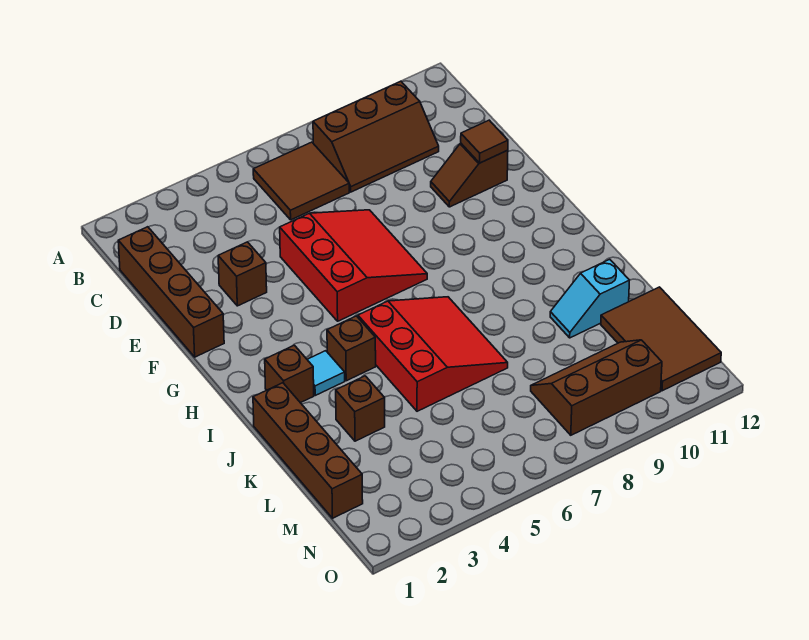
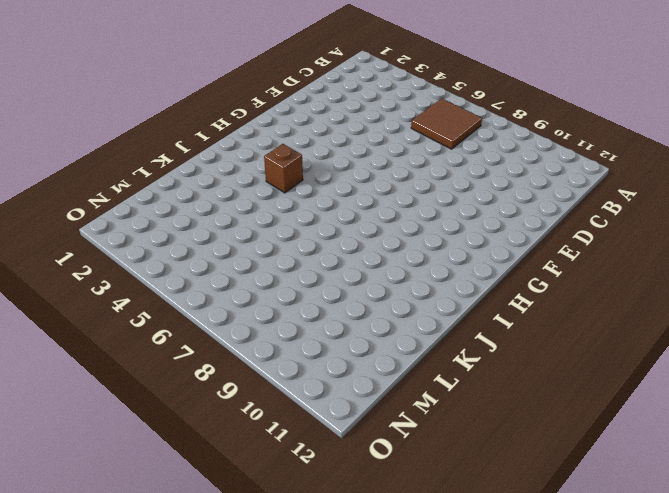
none -> brown 2x3 slope [313,81,439,192]
none -> brown 1x4 brick [118,227,224,357]
none -> brown 1x1 brick [218,242,267,306]

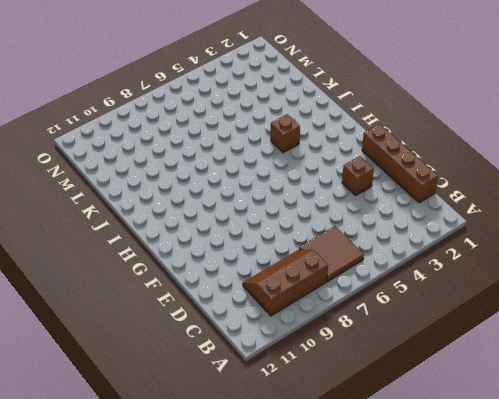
none -> red 3x3 slope [280,210,427,321]
none -> brown 1x2 slope [431,143,508,207]
none -> brown 1x1 brick [265,345,314,403]

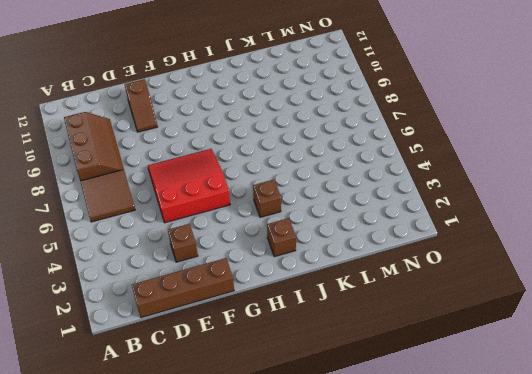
none -> cyan 1x1 tile [307,351,345,395]
none -> red 3x3 slope [358,297,508,411]
none -> brown 1x4 brick [253,383,363,518]

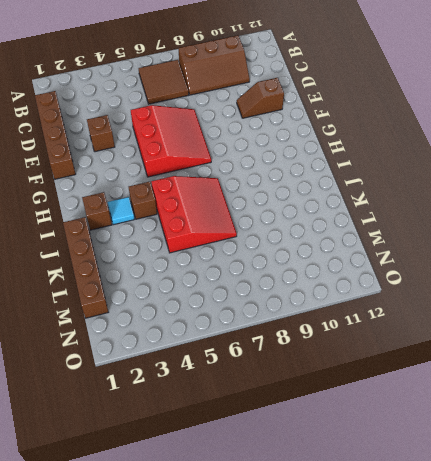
none -> brown 1x1 brick [336,376,385,441]
none -> cyan 1x2 slope [550,259,629,338]
none -> brown 2x3 tile [601,287,721,391]

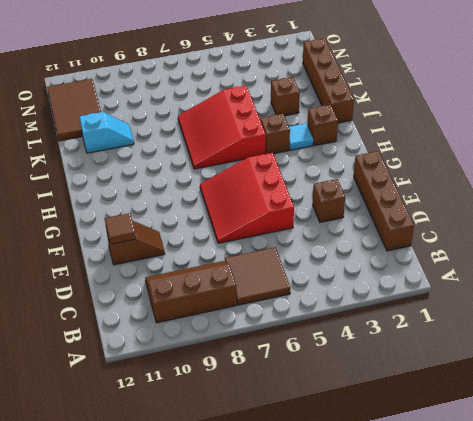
none -> brown 2x3 slope [531,340,662,435]

